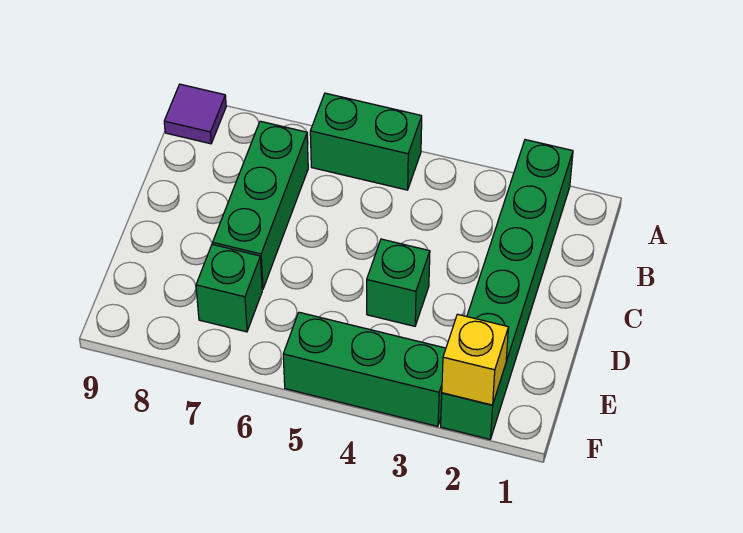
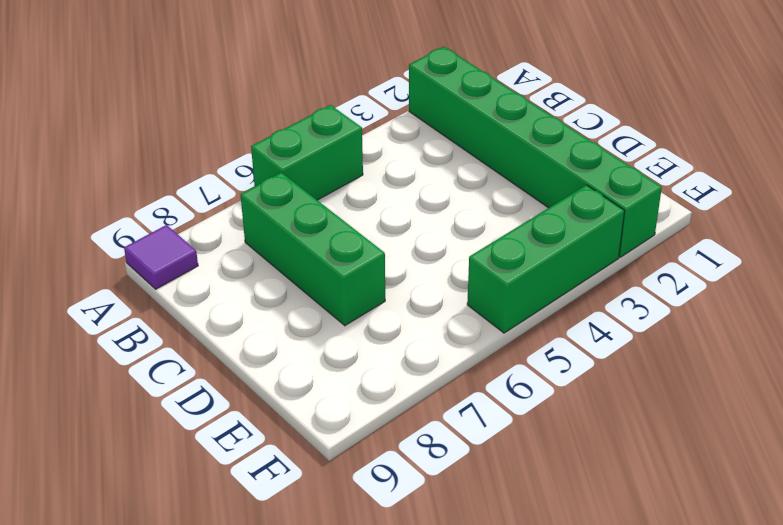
none -> green 1x1 brick [367,239,430,326]
none -> green 1x1 brick [196,244,262,332]

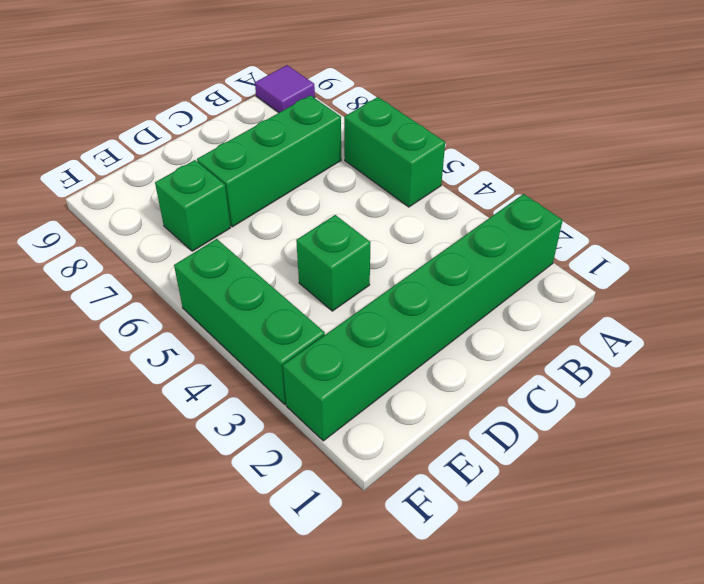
none -> yellow 1x1 brick [442,314,508,405]

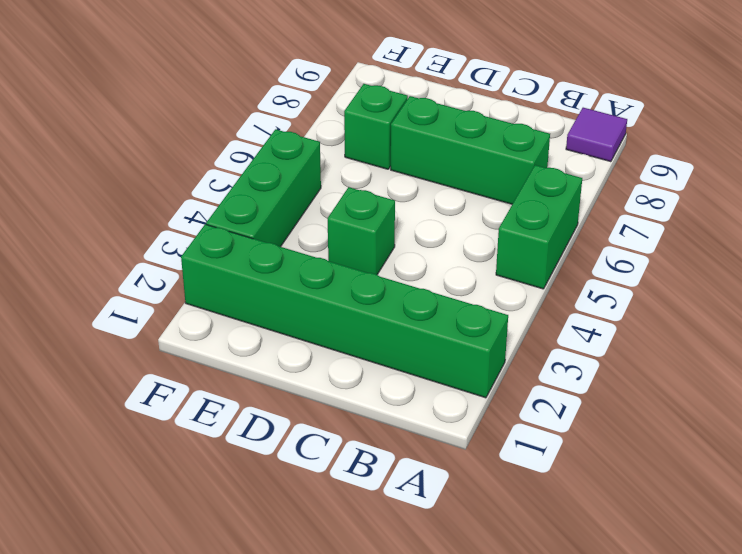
none -> yellow 1x1 brick [442,314,508,405]

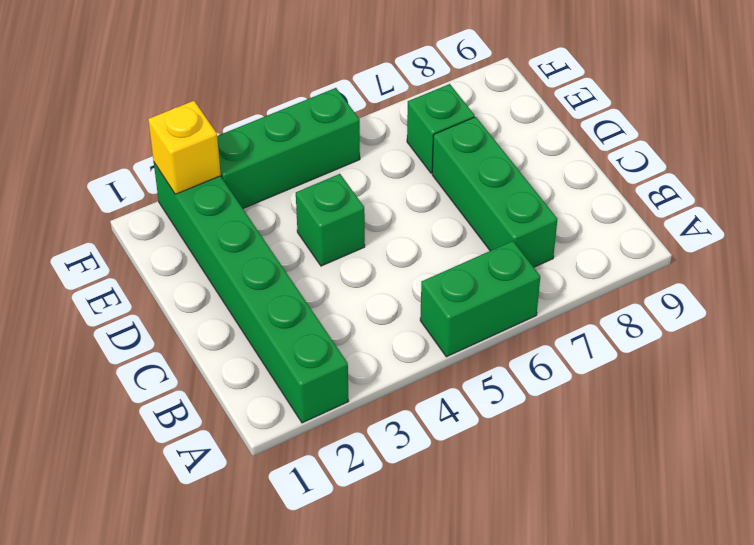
none -> purple 1x1 tile [164,84,226,144]

